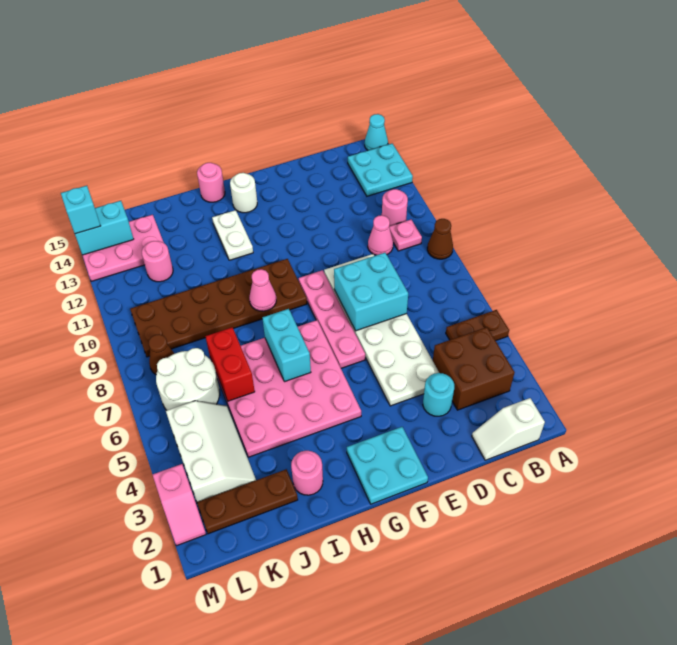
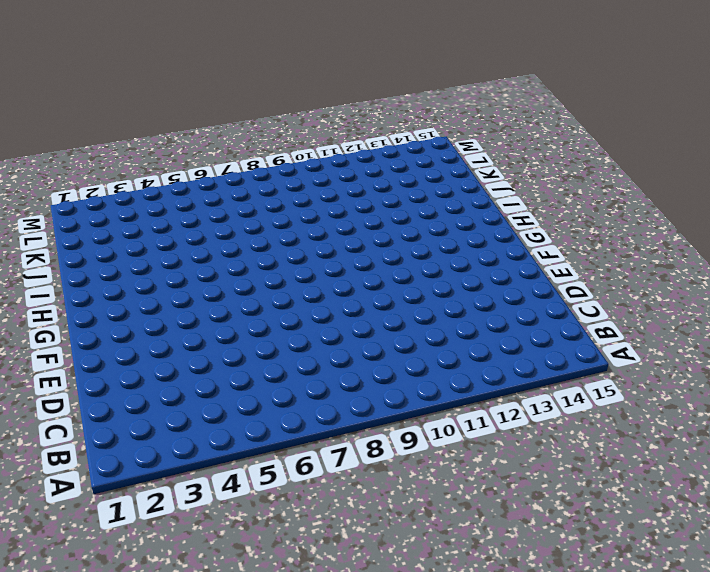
none -> brown 1x2 plate [446,310,509,341]
none -> brown 1x1 cone [427,219,453,259]
none -> cyan 2x2 plate [348,144,413,196]
none -> cyan 1x1 cone [365,114,388,150]

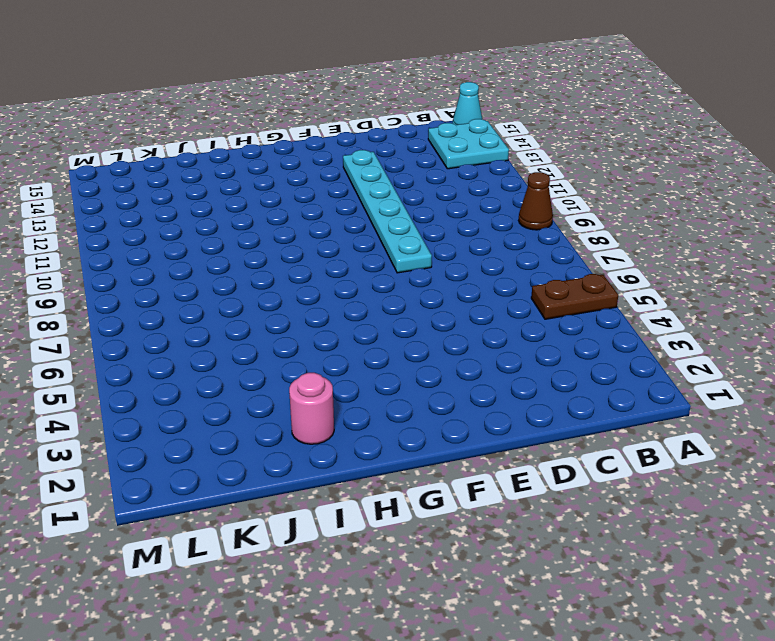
cyan 1x6 plate [343,150,432,273] -> white 2x6 plate [324,254,439,406]
none -> white 1x2 slope [472,398,545,460]
none -> brown 2x2 brick [433,327,515,410]
none -> pink 1x1 plate [389,220,422,251]
none -> pink 1x1 round brick [382,189,408,226]

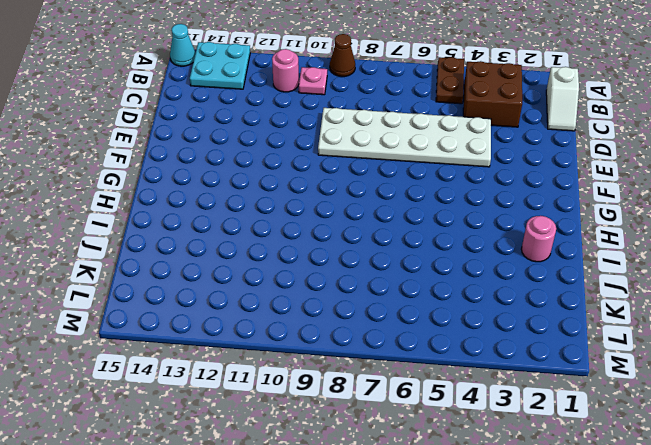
none -> pink 1x1 cone [368,215,393,255]
none -> cyan 1x1 round brick [423,373,454,416]
none -> cyan 2x2 plate [347,427,428,504]
none -> pink 1x4 plate [299,270,365,368]

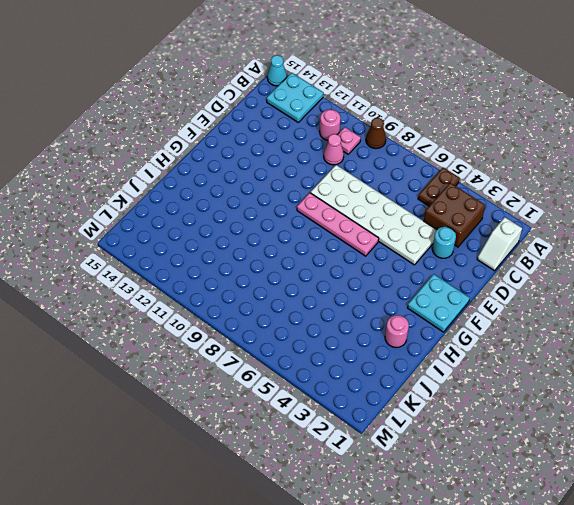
none -> pink 4x4 plate [210,320,361,457]
none -> brown 2x6 plate [130,259,307,357]
none -> white 1x1 round brick [230,173,257,213]
none -> white 1x2 plate [212,210,253,260]

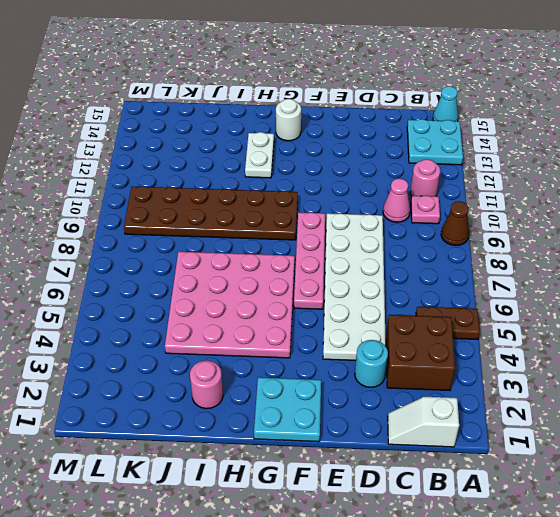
none -> pink 1x1 round brick [197,163,225,202]
none -> brown 1x3 plate [197,469,298,534]
none -> white 2x3 slope [166,401,256,502]
none -> white 2x2 round brick [156,348,220,410]

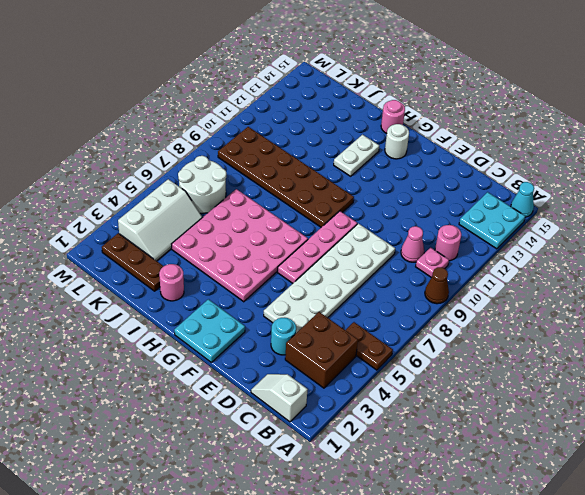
none -> pink 1x1 round brick [142,241,173,282]
none -> pink 2x3 plate [82,215,164,281]
none -> brown 1x1 cone [149,334,174,375]
none -> pink 1x2 slope [152,464,206,546]

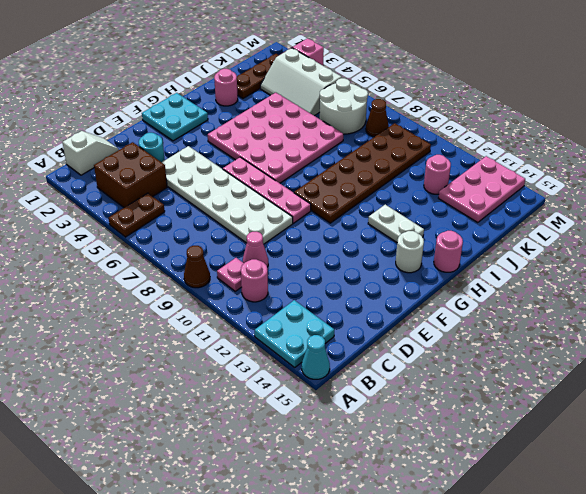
none -> cyan 2x2 brick [334,253,408,331]
none -> cyan 1x2 brick [262,309,311,382]
none -> pink 1x1 cone [249,269,276,311]
none -> red 1x2 brick [205,327,255,401]

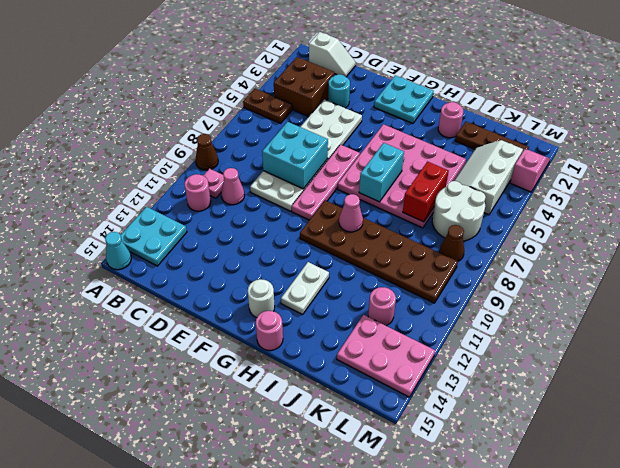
none -> cyan 1x2 brick [75,201,133,255]
none -> cyan 1x1 brick [61,186,100,234]

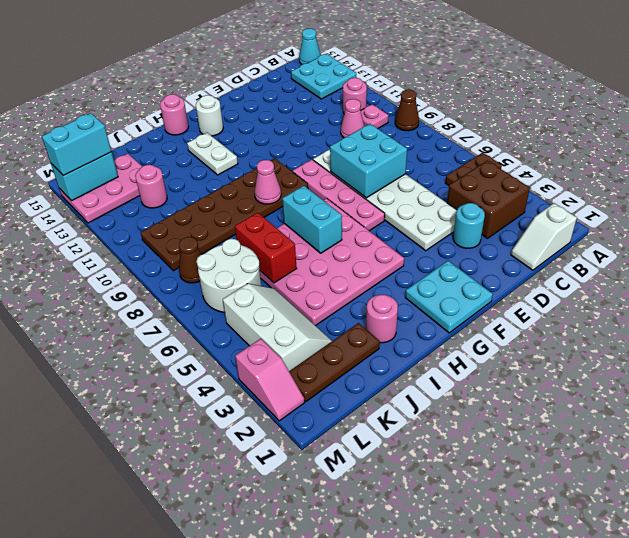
cyan 1x2 brick [42,113,112,176] -> cyan 1x1 brick [61,186,100,234]

